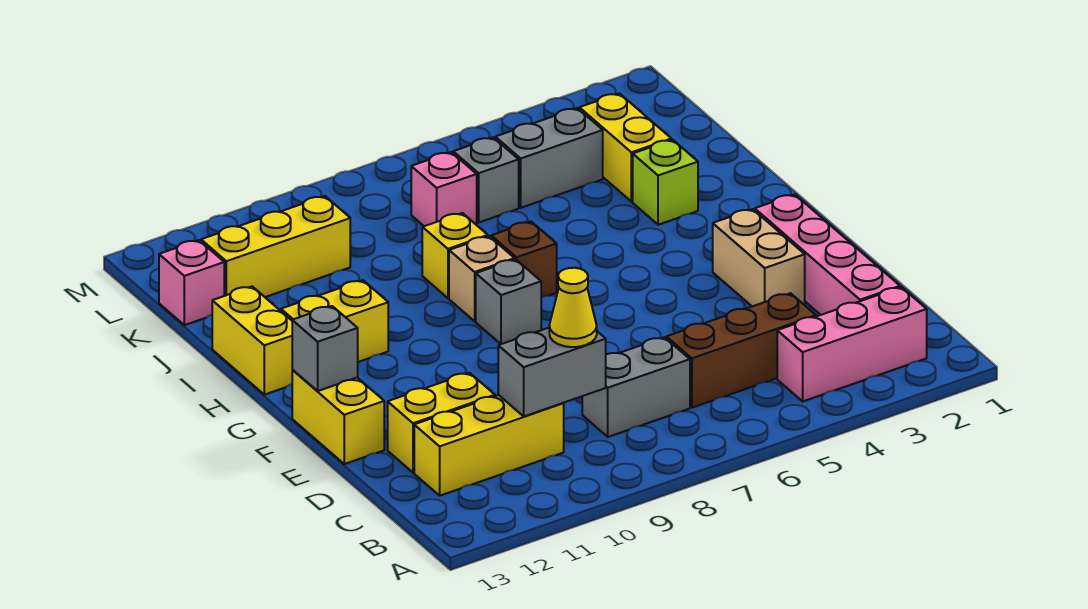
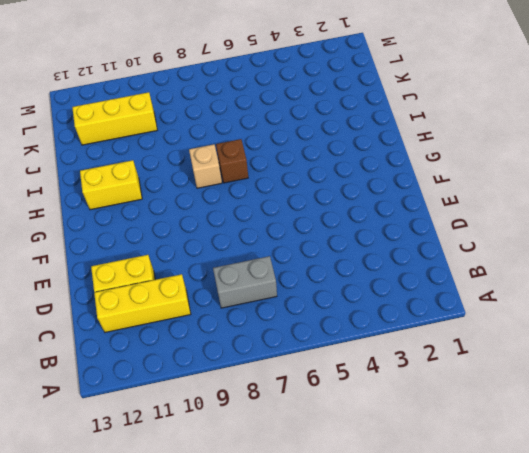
none -> pink 1x3 brick [777,287,927,401]
none -> pink 1x4 brick [755,194,900,315]
none -> brown 1x3 brick [666,293,816,408]

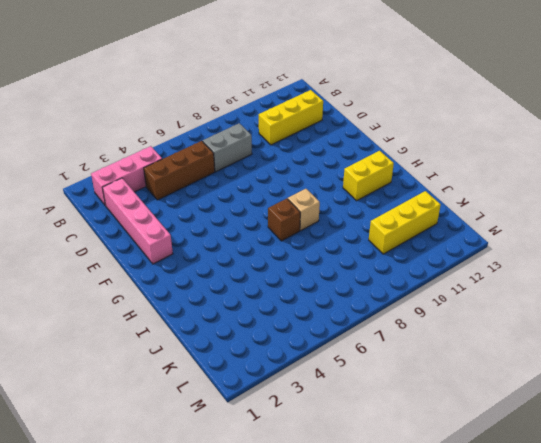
none -> yellow 1x2 brick [388,373,495,473]
none -> tan 1x2 brick [713,209,805,306]
none -> yellow 1x2 brick [292,370,384,464]

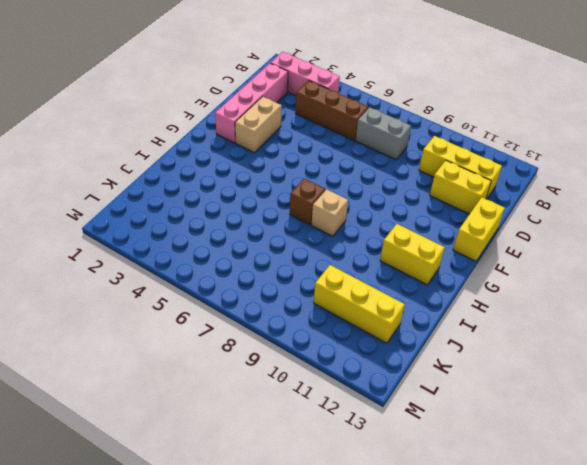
none -> grey 1x1 brick [476,259,541,344]
none -> yellow 1x2 brick [212,286,293,395]
none -> lime 1x1 brick [633,140,698,225]

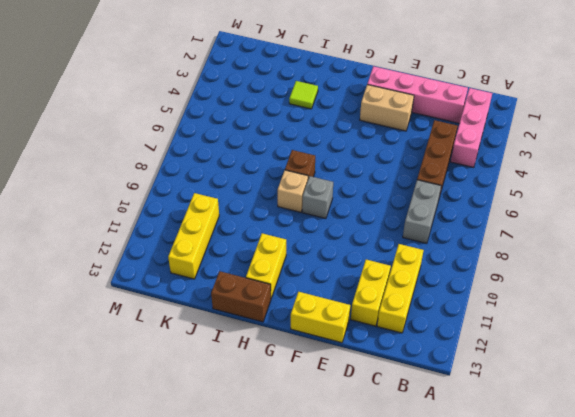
brown 1x2 brick [211,271,271,322] -> yellow 1x2 brick [212,286,293,395]
lime 1x1 tile [289,81,318,109] -> lime 1x1 brick [633,140,698,225]
none -> yellow 1x1 brick [422,213,488,298]
none -> yellow 1x2 brick [579,93,671,202]
none -> grey 1x2 brick [495,108,603,208]

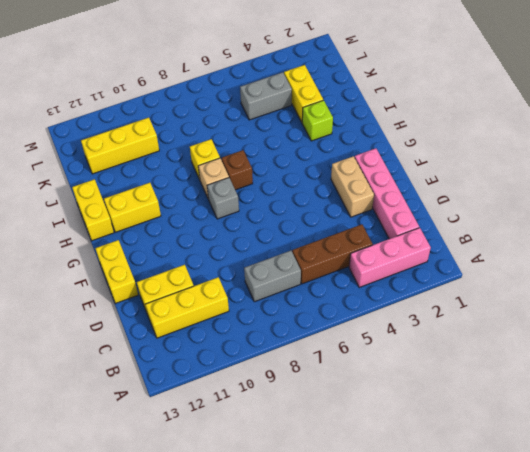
none -> grey 1x1 brick [453,137,519,222]
none -> pink 1x1 brick [411,152,477,226]
none -> pink 1x1 brick [159,240,224,325]

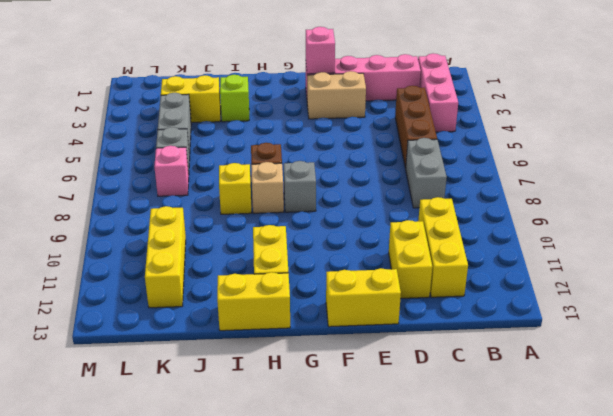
pink 1x1 brick [306,27,335,74] -> pink 1x1 brick moved to [159,240,224,325]
none -> grey 1x2 brick [498,328,606,416]
none -> grey 1x1 brick [292,306,358,391]
none -> yellow 1x1 cone [549,268,597,347]

